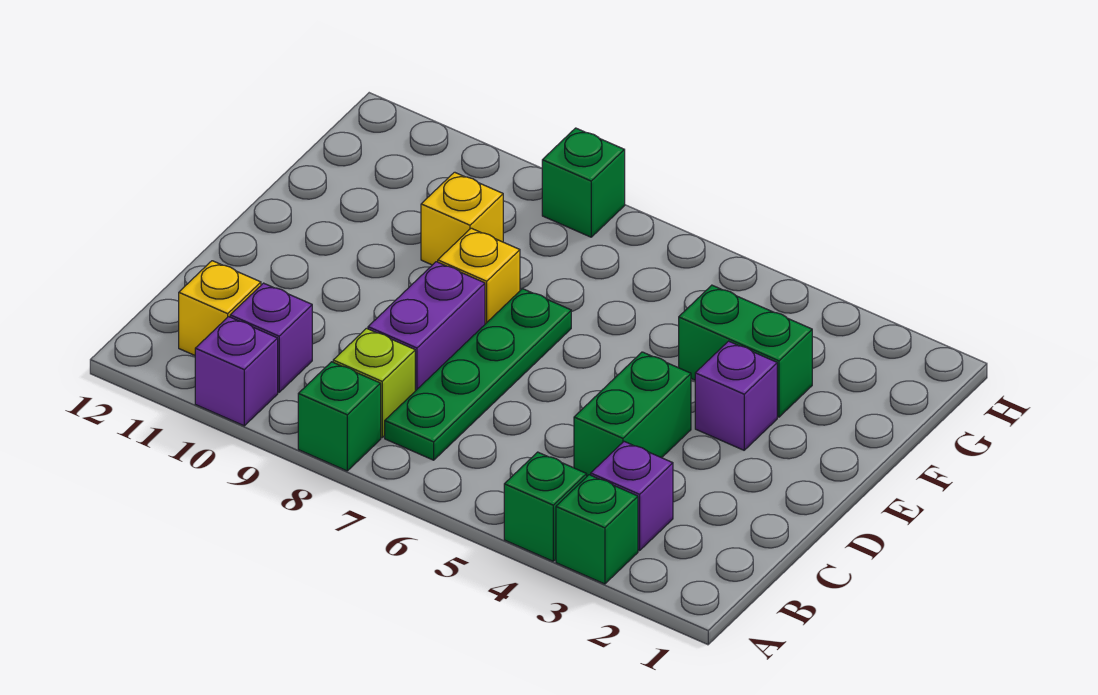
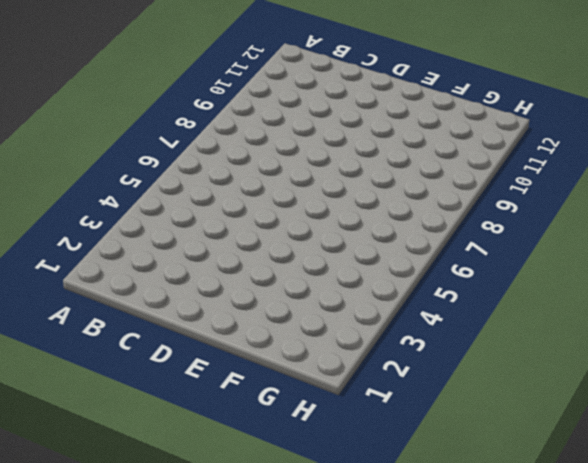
none -> green 1x1 brick [556,475,638,584]
none -> green 1x1 brick [504,452,587,561]
none -> green 1x1 brick [298,362,381,471]

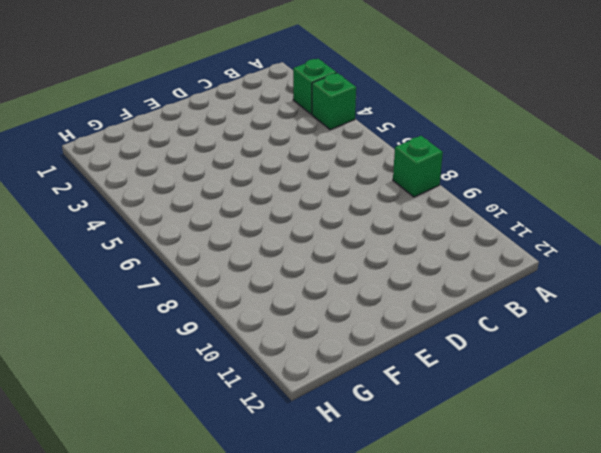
none -> purple 1x1 brick [195,317,278,426]
none -> purple 1x1 brick [591,442,673,551]
none -> green 1x4 plate [385,289,571,460]

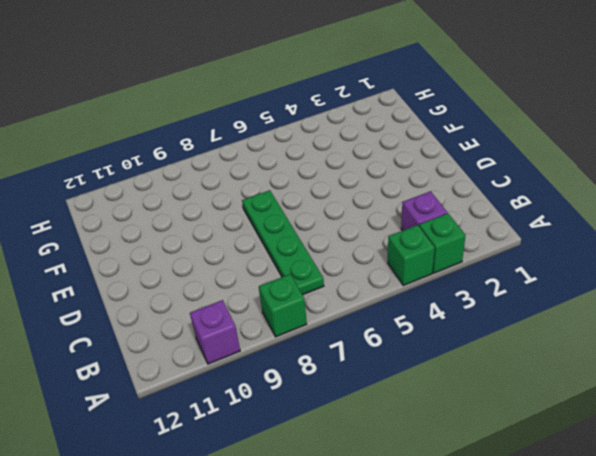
none -> lime 1x1 brick [333,328,415,437]
none -> purple 1x1 brick [230,283,312,392]
none -> yellow 1x1 brick [179,261,261,355]

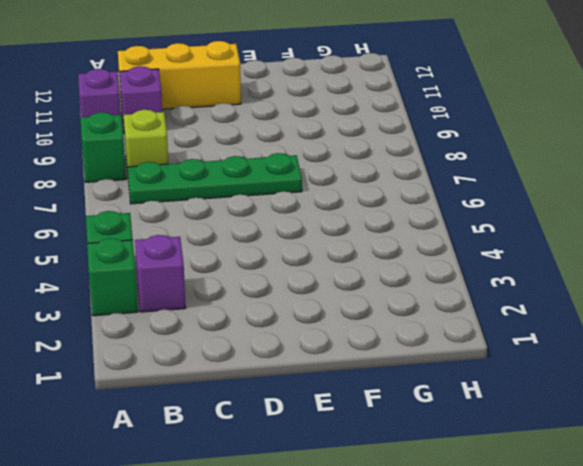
yellow 1x3 brick [118,41,241,109] -> yellow 1x1 brick [179,261,261,355]
none -> green 1x2 brick [574,352,691,476]
none -> purple 1x2 brick [368,262,485,391]
none -> purple 1x1 brick [695,341,777,450]

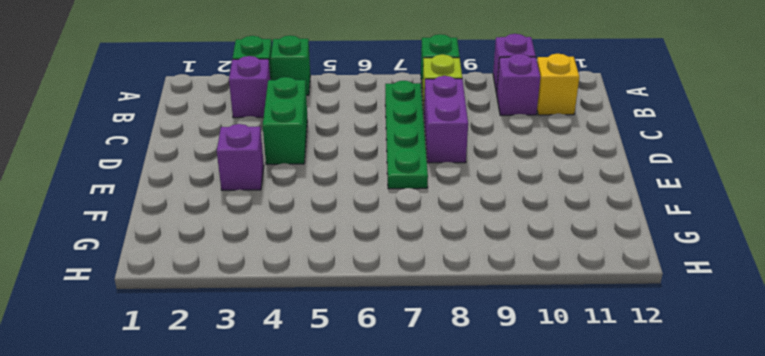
none -> yellow 1x1 brick [438,228,520,324]
none -> green 1x2 brick [679,285,812,417]
none -> yellow 1x1 brick [421,172,503,265]

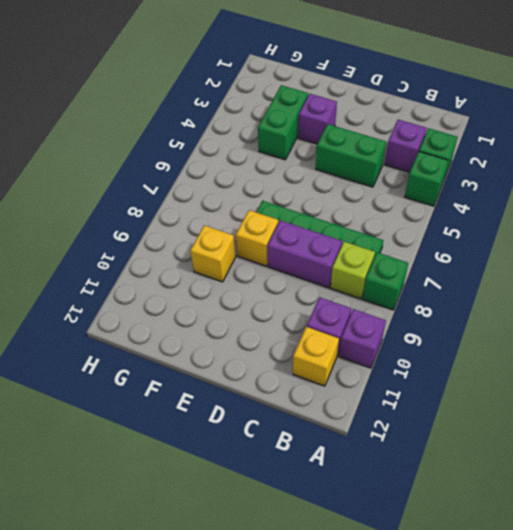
none -> green 1x1 brick [542,128,625,237]

